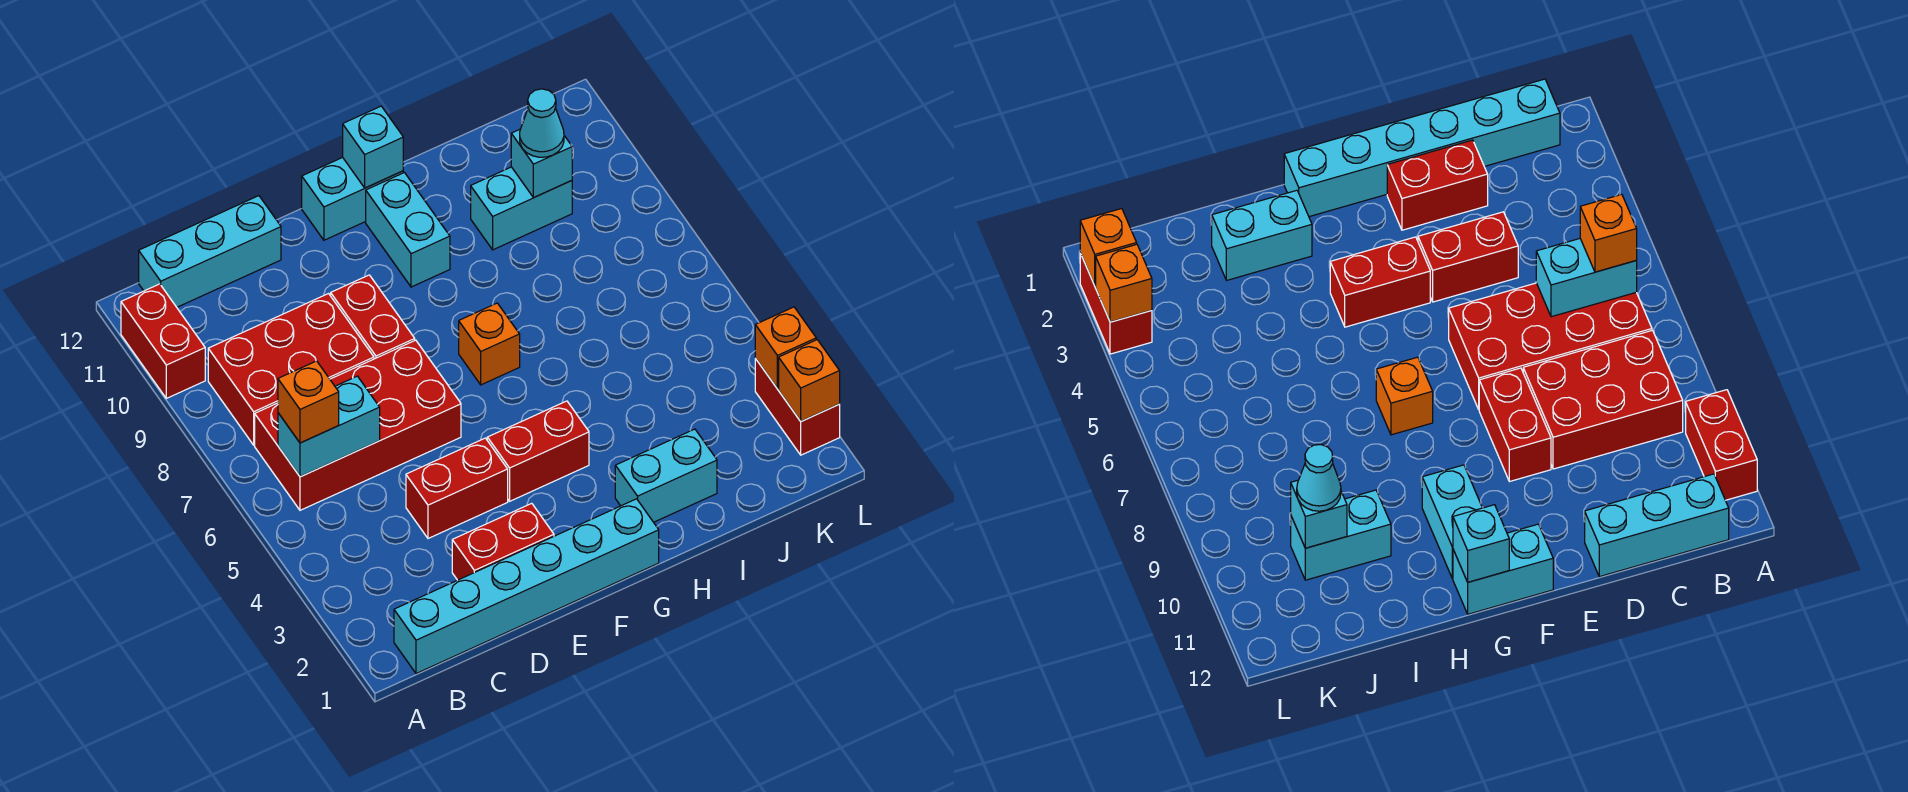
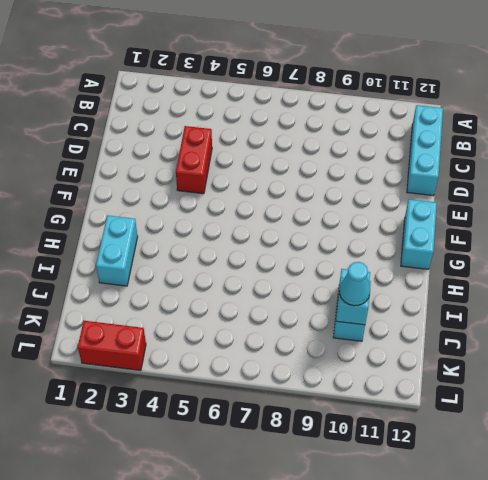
none -> red 1x2 brick [121,284,205,398]
none -> cyan 1x6 brick [394,499,659,674]
none -> red 2x4 brick [255,340,461,510]

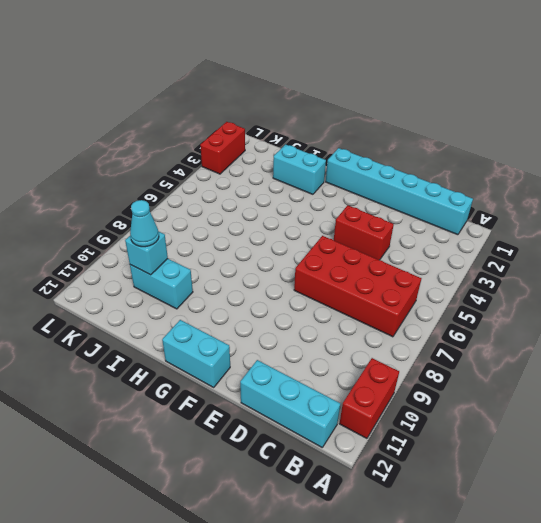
none -> red 2x3 brick [208,294,374,445]
none -> red 1x2 brick [452,503,554,580]
none -> red 1x2 brick [331,275,415,359]

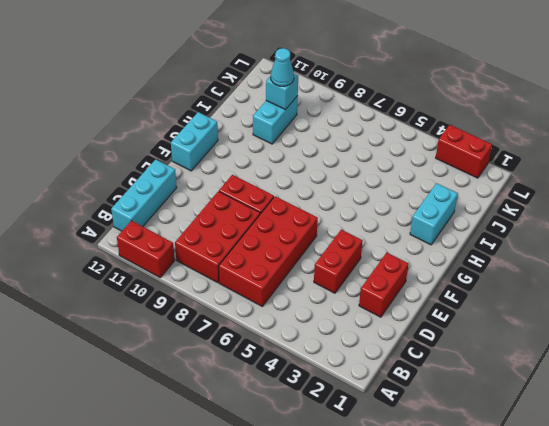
none -> cyan 1x6 brick [394,499,659,674]
none -> red 1x2 brick [487,401,589,501]
none -> orange 1x1 brick [459,303,520,385]

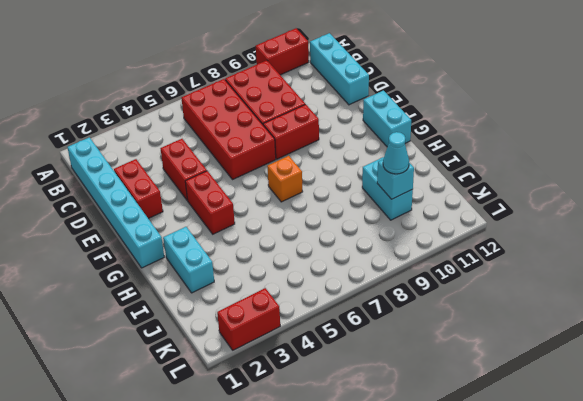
none -> cyan 1x2 brick [366,173,450,287]
none -> cyan 1x2 brick [278,376,380,477]
none -> cyan 1x1 brick [343,106,403,188]

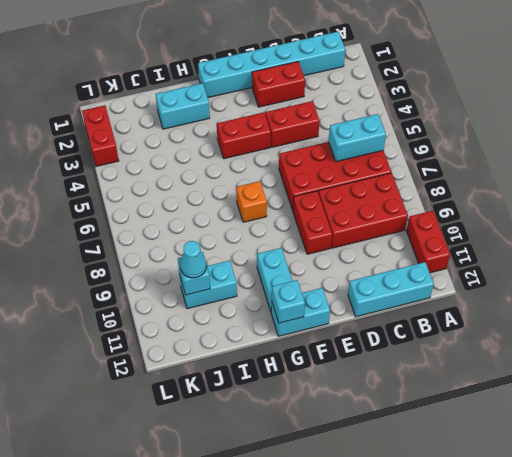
none -> orange 1x1 brick [779,340,840,421]
none -> orange 1x1 brick [755,307,816,389]
none -> orange 1x1 brick [278,361,339,443]

